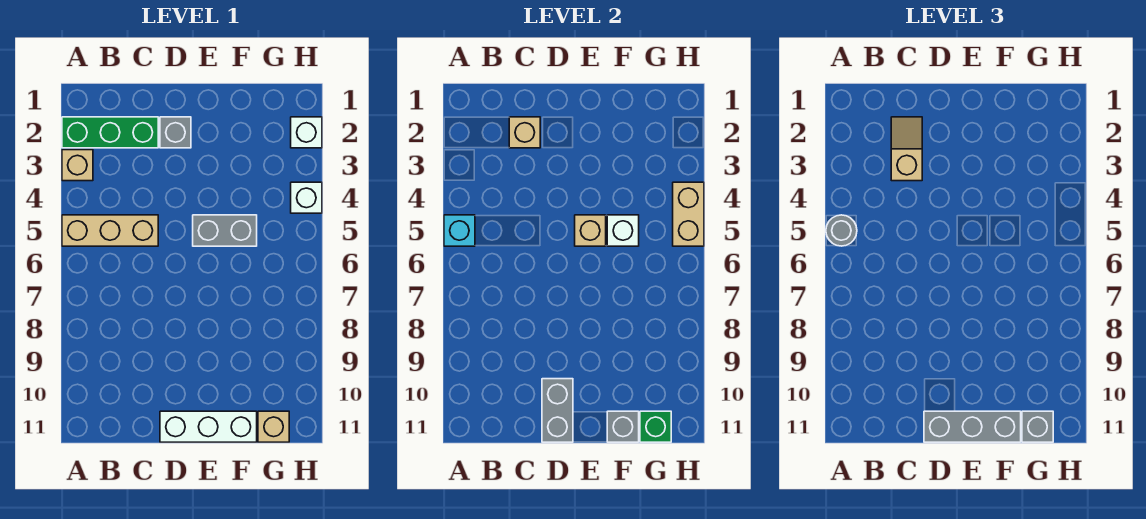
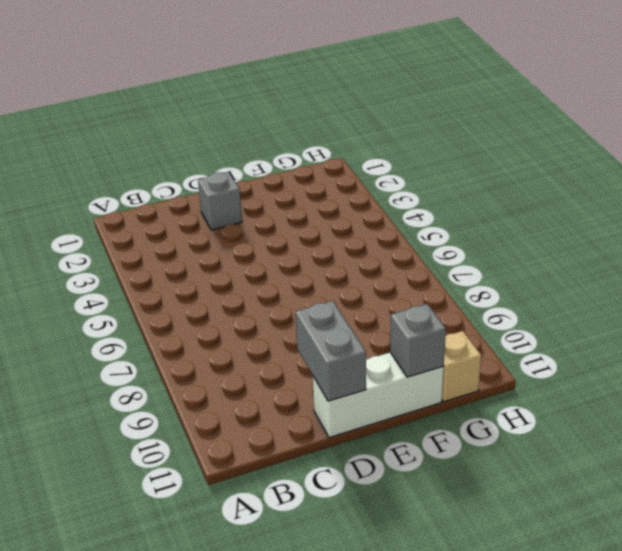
none -> green 1x3 brick [62,117,158,148]
none -> tan 1x1 brick [62,150,93,181]
none -> tan 1x3 brick [62,215,158,246]

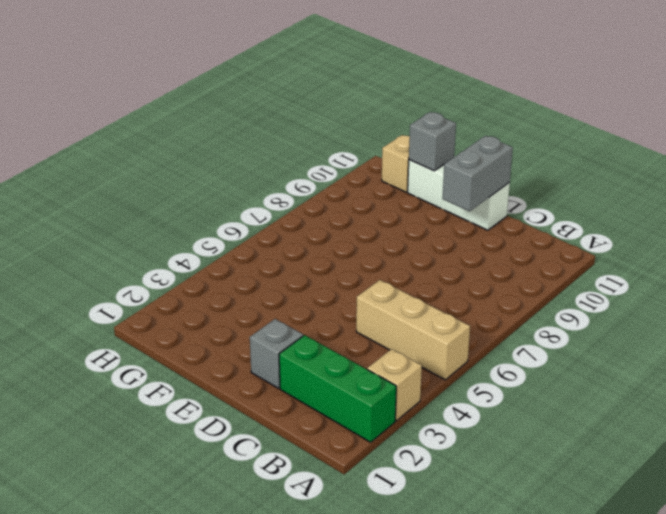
none -> grey 1x2 brick [193,215,257,246]
none -> white 1x1 brick [291,117,322,148]
none -> white 1x1 brick [291,182,322,213]

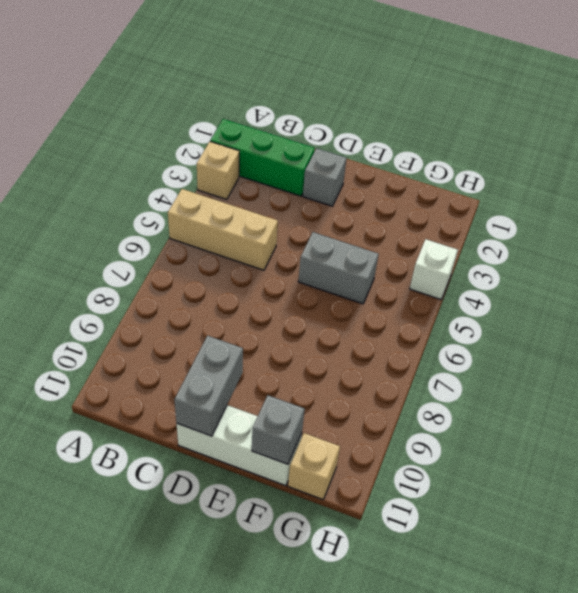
none -> white 1x1 brick [291,117,322,148]
none -> cyan 1x1 brick [444,215,475,246]
none -> tan 1x1 brick [509,117,540,148]

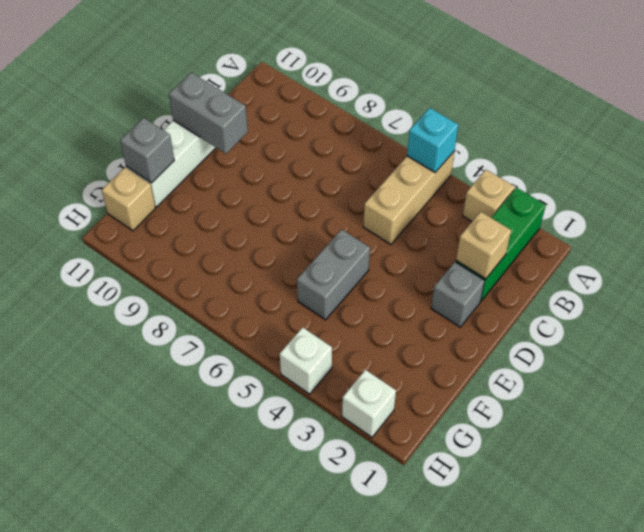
none -> tan 1x1 brick [575,215,606,246]
none -> white 1x1 brick [607,215,639,246]
none -> green 1x1 brick [640,411,671,442]

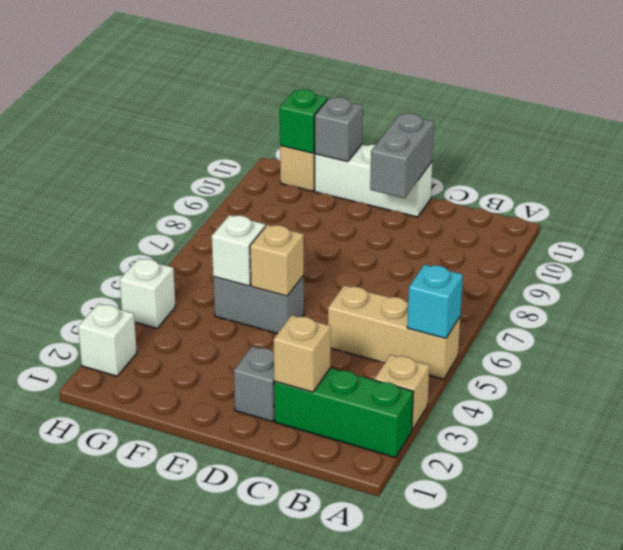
none -> tan 1x2 brick [673,182,704,246]
none -> grey 1x1 round brick [826,215,857,246]
none -> tan 1x2 slope [891,117,922,181]

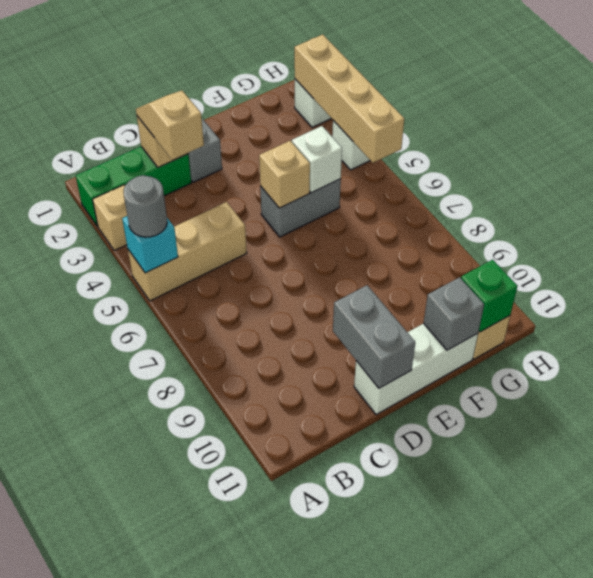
tan 1x4 brick [294,34,404,163] -> tan 1x2 brick [673,182,704,246]
none -> grey 1x3 brick [924,411,1021,442]
none -> grey 1x1 brick [1022,411,1053,442]

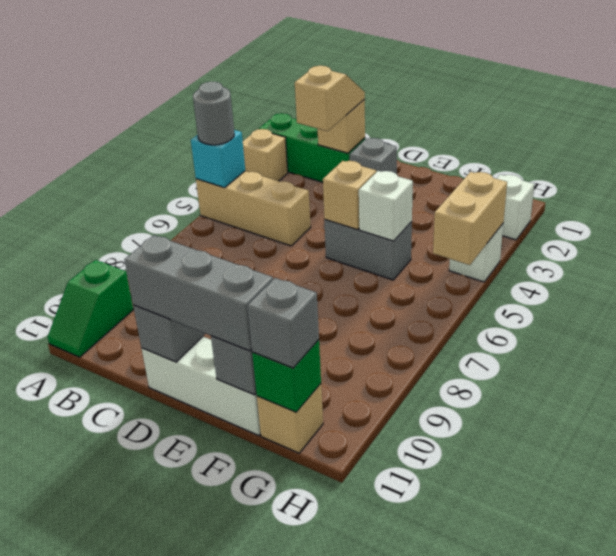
green 1x2 slope [48,260,133,357] -> none

